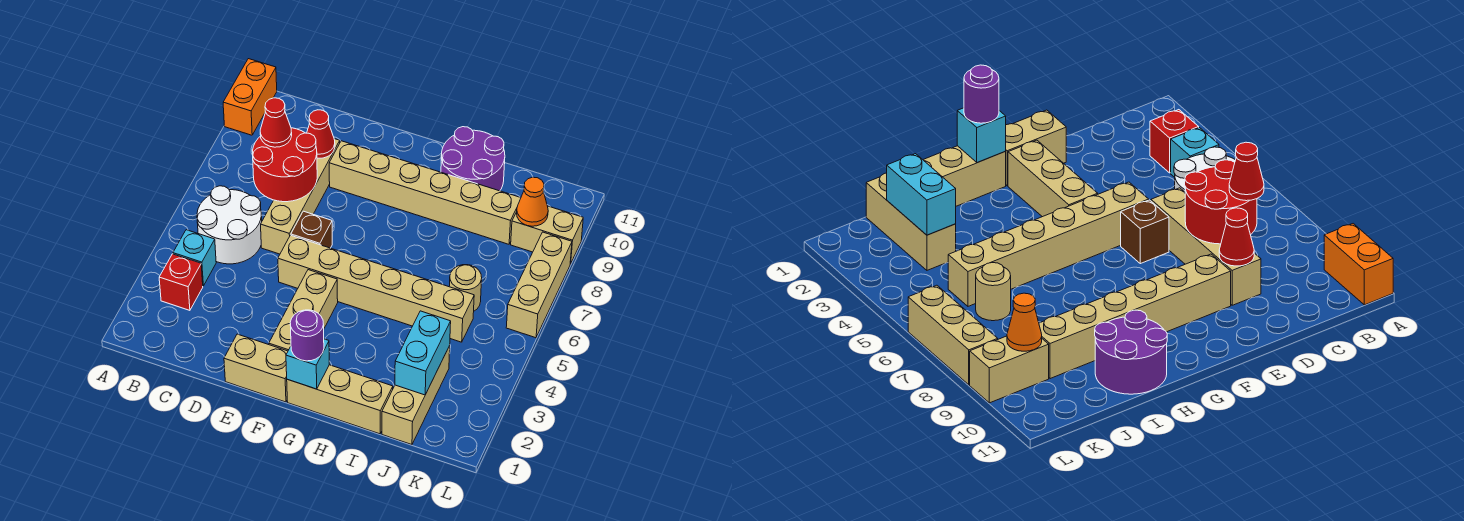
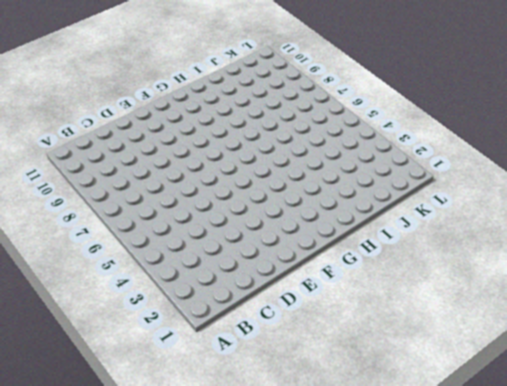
none -> orange 1x2 brick [223,59,277,135]
none -> red 1x1 brick [159,254,203,310]
none -> cyan 1x1 brick [173,230,216,286]

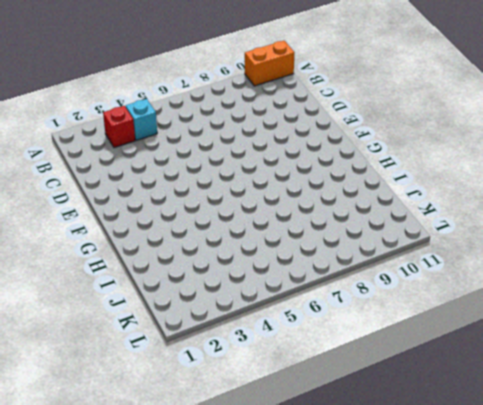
none -> white 2x2 round brick [197,186,262,264]
none -> tan 1x4 brick [261,139,340,254]
none -> tan 1x2 brick [224,334,288,402]

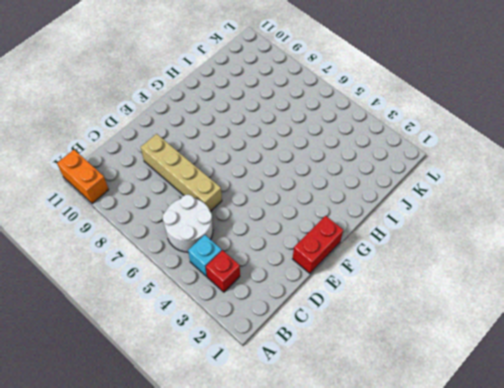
red 1x2 brick [293,216,343,273] -> tan 1x2 brick [224,334,288,402]
none -> tan 1x6 brick [278,235,474,342]
none -> brown 1x1 brick [291,211,332,248]
none -> tan 1x6 brick [329,141,521,244]

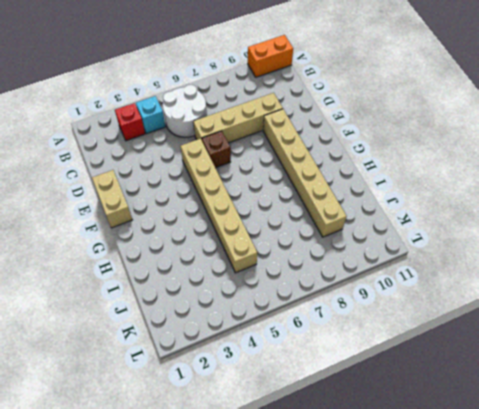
none -> tan 1x3 brick [269,270,338,351]
none -> tan 1x3 brick [287,365,393,434]
none -> purple 2x2 round brick [441,127,505,191]

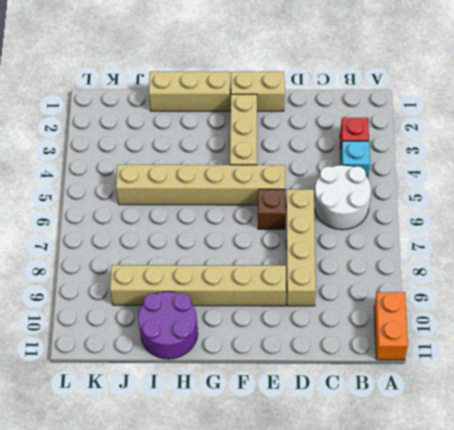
none -> tan 1x3 brick [382,346,450,445]
none -> tan 1x1 round brick [449,265,482,311]
none -> tan 1x2 brick [511,206,583,264]

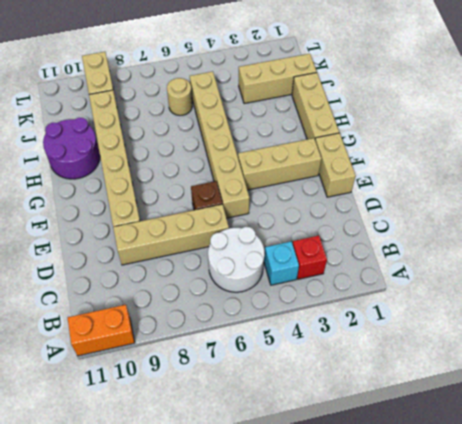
none -> tan 1x3 brick [506,232,572,338]
none -> red 2x2 round brick [253,128,317,202]
none -> red 1x1 cone [307,110,335,158]

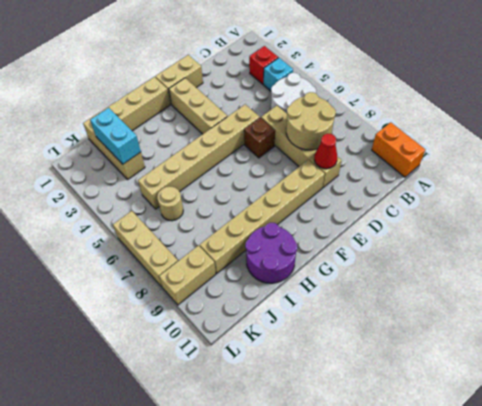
tan 2x2 round brick [286,92,336,150] -> red 2x2 round brick [253,128,317,202]
none -> cyan 1x1 brick [286,339,329,389]
none -> orange 1x1 cone [517,177,548,226]
none -> red 1x1 cone [260,98,292,147]

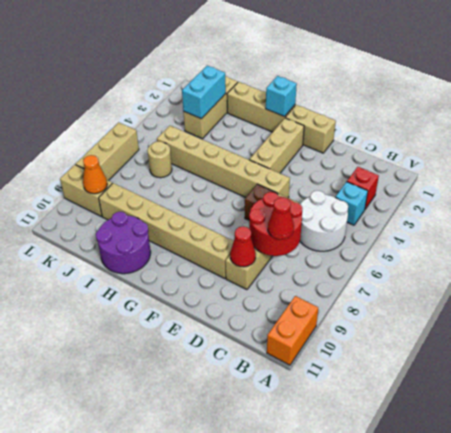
none -> purple 1x1 round brick [290,310,324,361]

